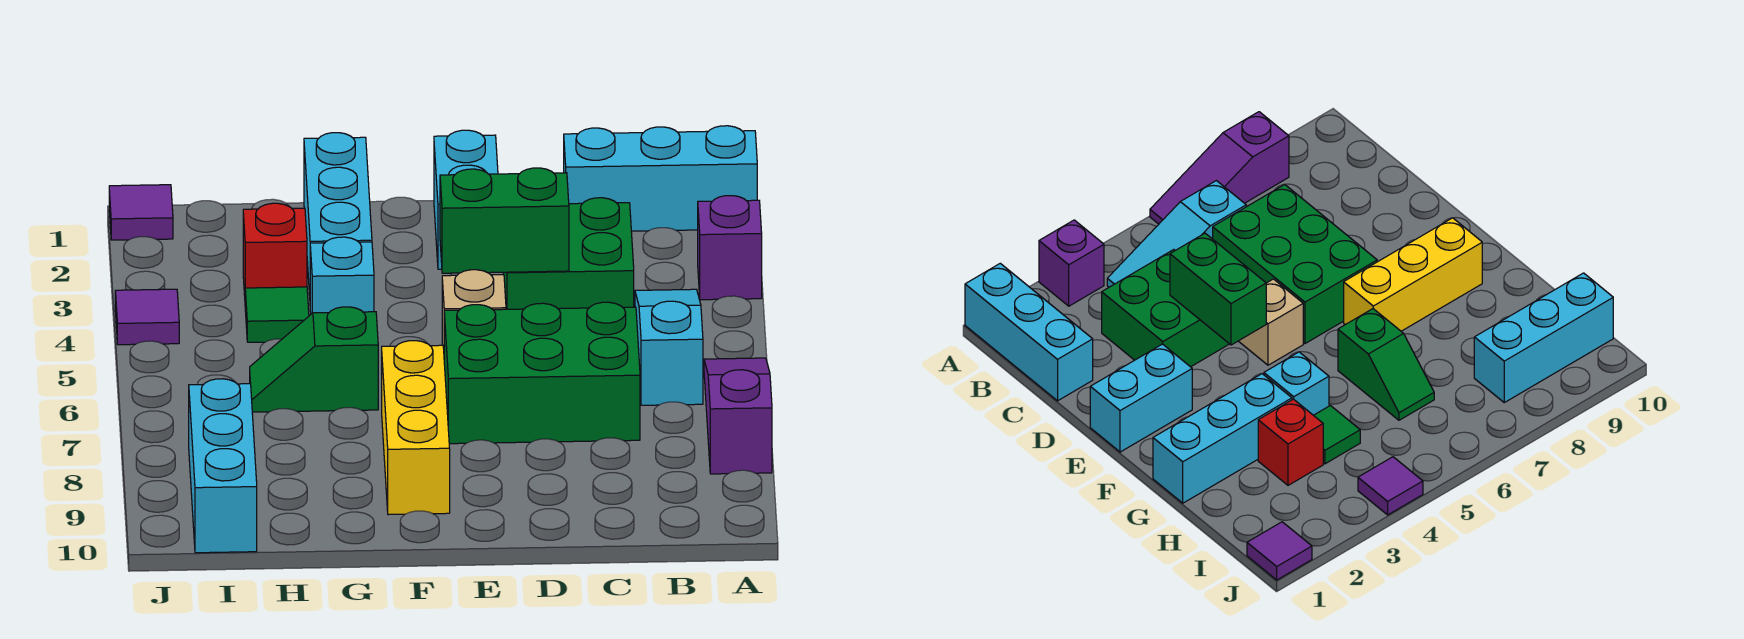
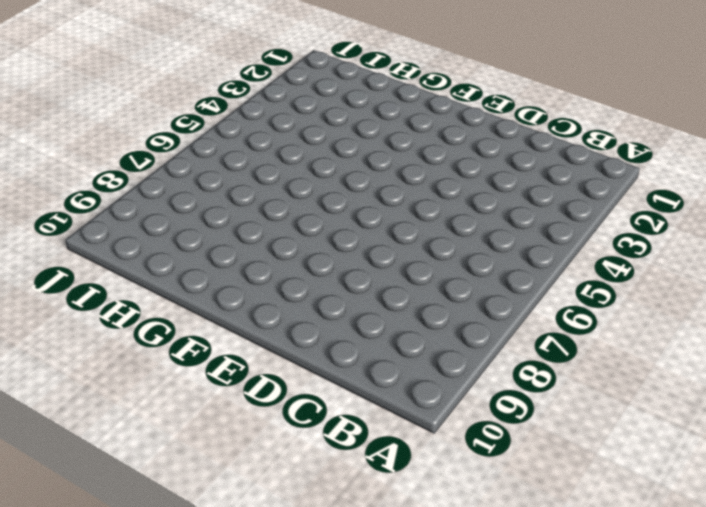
none -> cyan 1x3 brick [564,126,757,231]
none -> purple 1x1 brick [698,196,762,300]
none -> purple 1x3 slope [704,358,772,474]

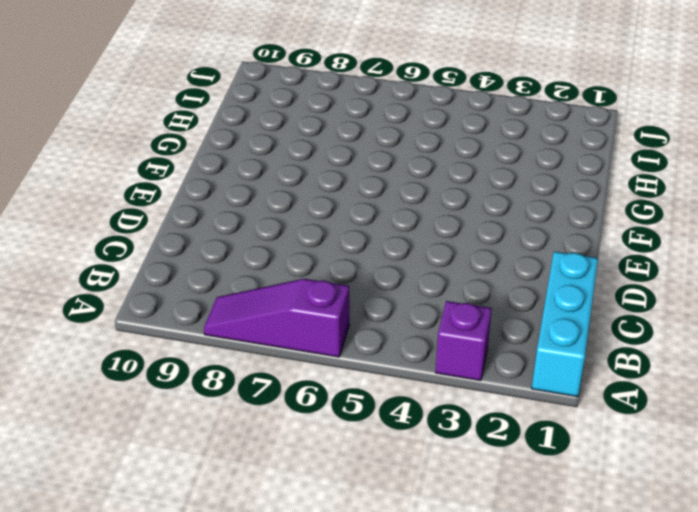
purple 1x3 slope [204,279,349,357] -> purple 1x3 slope turned to [704,358,772,474]
none -> cyan 1x3 slope [635,289,703,405]
none -> green 2x2 brick [503,198,634,309]
none -> green 2x3 brick [444,302,640,444]

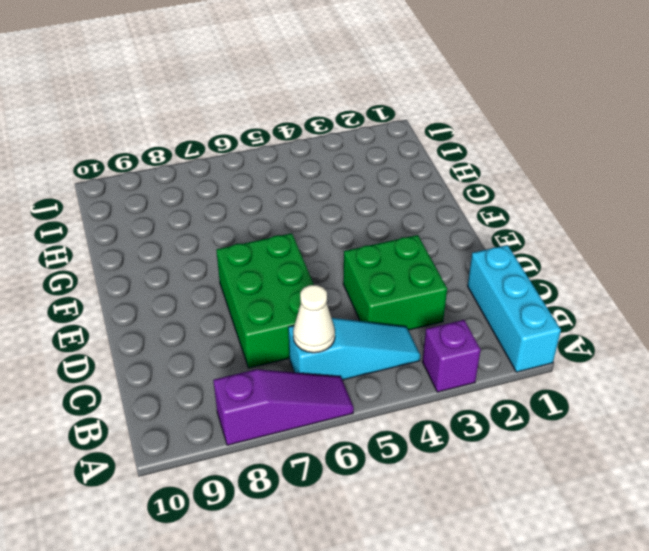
white 1x1 cone [293,285,335,353] -> none
none -> cyan 1x2 brick [434,130,498,269]
none -> tan 1x1 brick [442,270,506,348]
none -> yellow 1x3 brick [382,341,450,515]

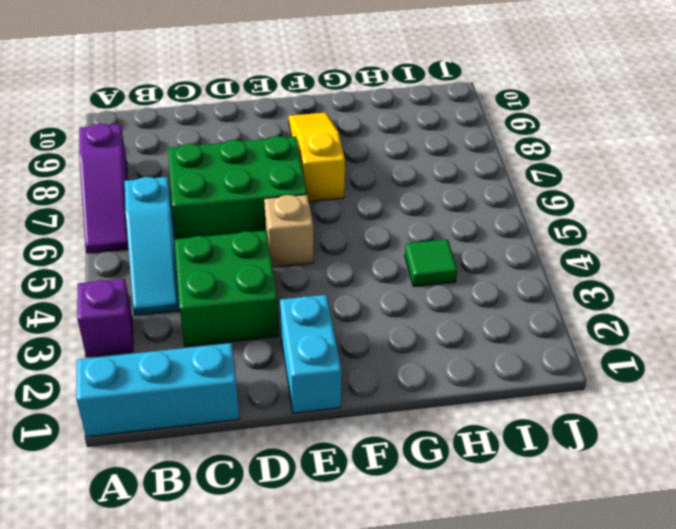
yellow 1x3 slope [289,113,345,201] -> yellow 1x3 brick [382,341,450,515]
none -> cyan 1x3 brick [304,133,372,295]
none -> cyan 1x1 brick [310,237,374,314]
none -> green 1x2 slope [250,307,378,412]

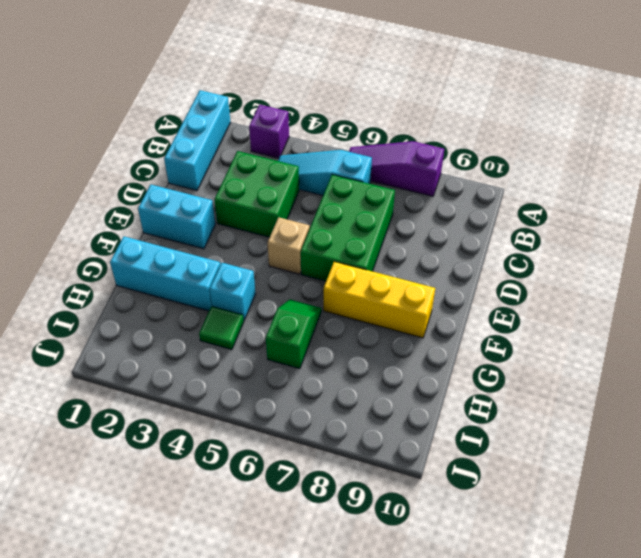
green 1x2 slope [266,299,321,369] -> green 1x2 slope turned to [250,307,378,412]
none -> red 1x1 brick [243,203,307,295]
none -> cyan 1x3 brick [189,379,257,553]
none -> purple 1x1 tile [109,185,173,240]

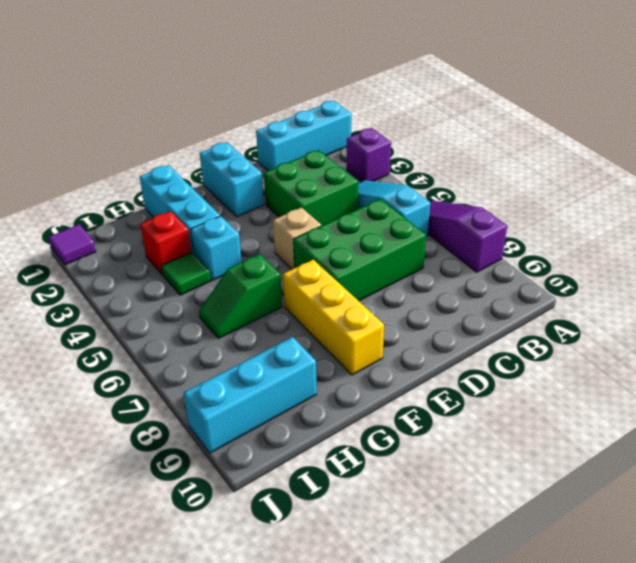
cyan 1x3 brick [183,337,317,453] -> cyan 1x3 brick turned to [189,379,257,553]
none -> purple 1x1 tile [115,289,179,345]
none -> green 1x2 brick [440,168,569,273]

